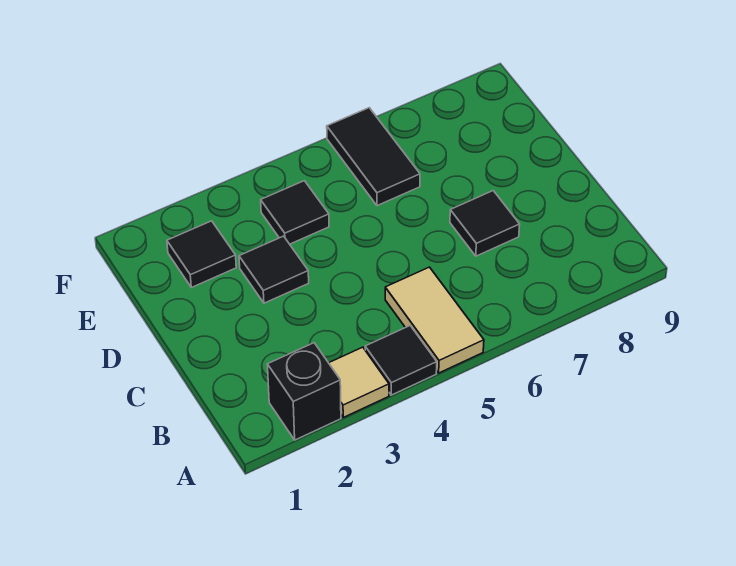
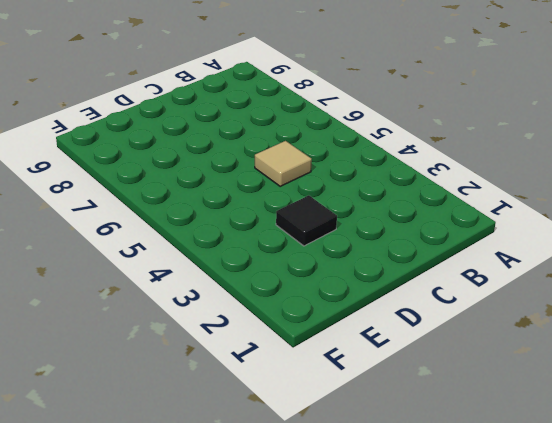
tan 1x1 tile [255,141,312,186] -> tan 1x1 tile moved to [329,347,389,417]
none -> black 1x1 brick [267,343,341,440]
none -> black 1x1 tile [365,326,437,395]

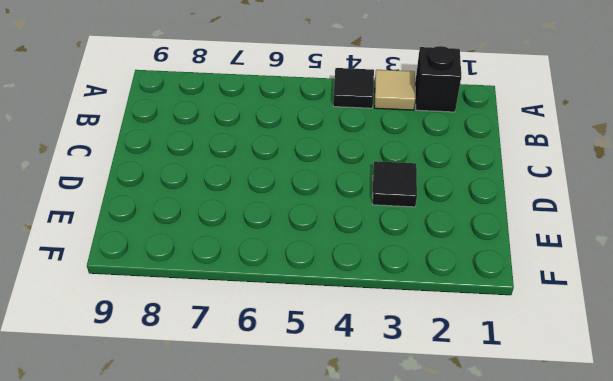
none -> tan 1x2 tile [385,267,484,373]
none -> black 1x1 tile [450,191,520,256]

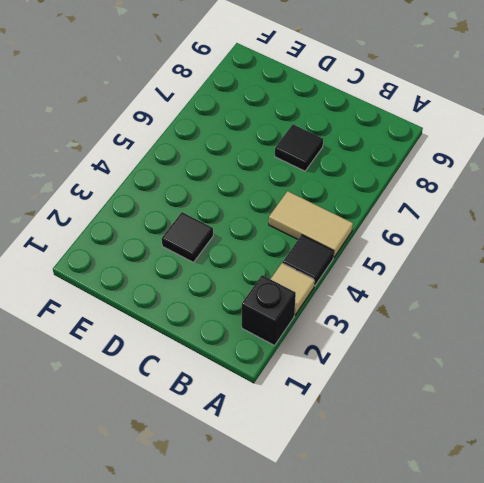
none -> black 1x1 tile [167,221,236,288]
none -> black 1x1 tile [261,181,329,244]

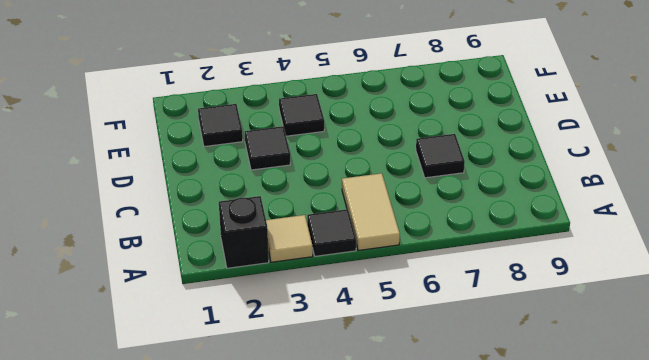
none -> black 1x2 tile [327,108,420,206]

